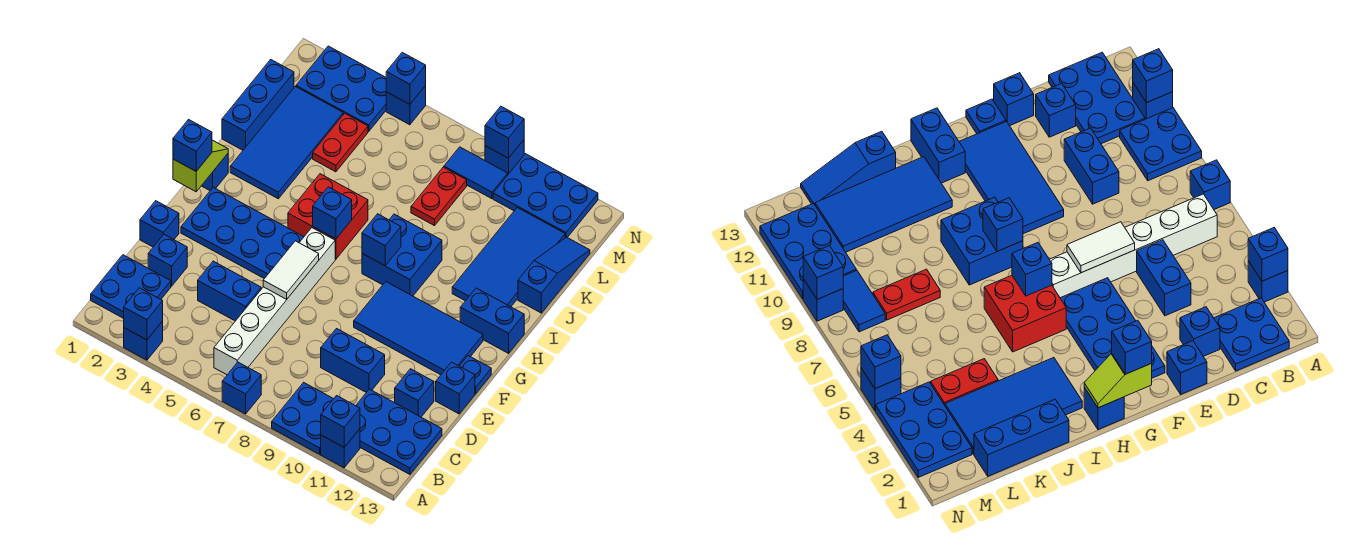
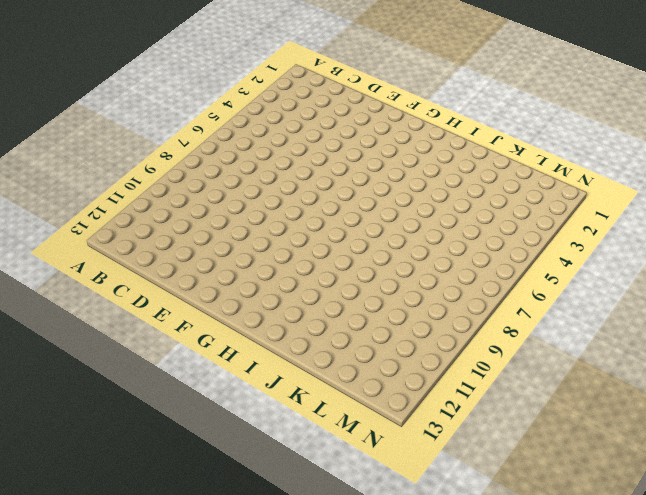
none -> blue 1x1 brick [124,321,163,360]
none -> blue 1x1 brick [222,362,261,414]
none -> blue 2x2 plate [272,382,333,454]
none -> blue 1x1 brick [321,429,360,468]

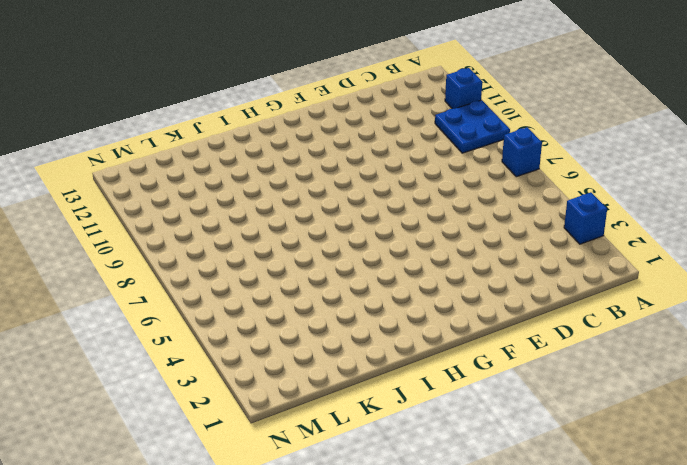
none -> blue 2x2 plate [91,255,171,318]
none -> white 1x6 brick [214,228,335,375]
none -> blue 2x3 plate [356,389,442,474]
none -> blue 1x1 brick [148,235,187,286]

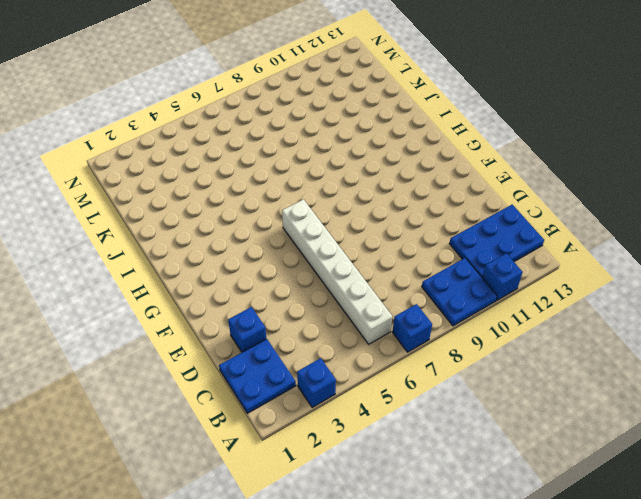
none -> blue 1x2 brick [198,261,261,321]
none -> blue 1x2 brick [321,329,385,392]
none -> blue 1x1 brick [395,369,434,417]
none -> blue 1x1 brick [140,201,179,247]

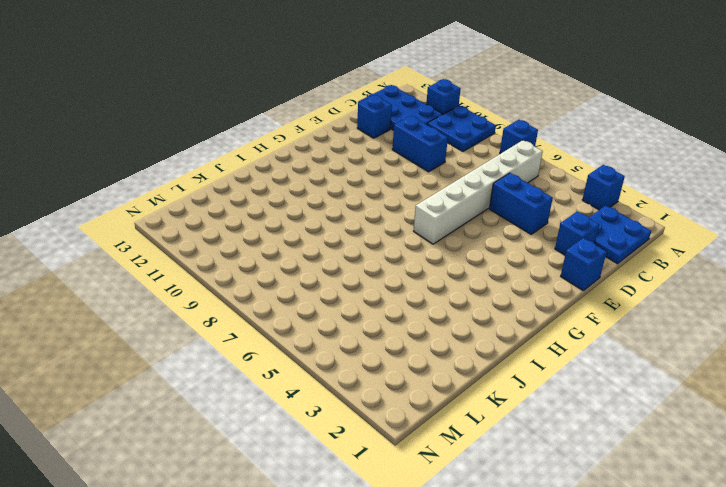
none -> blue 1x1 brick [436,362,475,414]
none -> blue 2x4 plate [181,187,304,279]
none -> blue 2x4 tile [354,282,483,375]
none -> blue 1x1 plate [460,356,491,394]

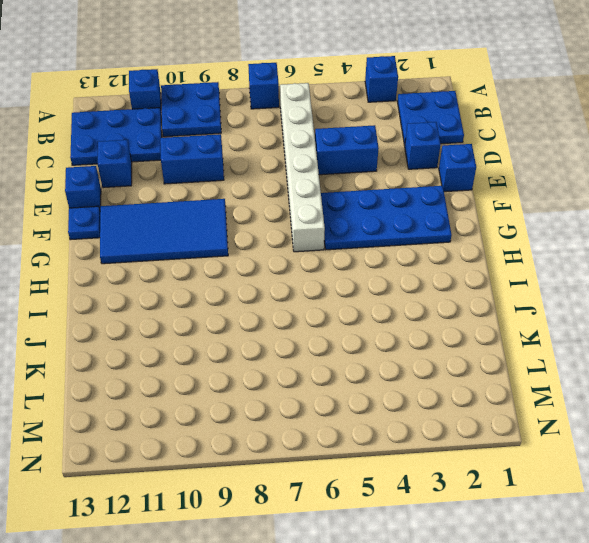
none -> blue 1x1 brick [202,154,228,190]
none -> red 2x2 brick [288,174,368,259]
none -> blue 2x2 brick [362,214,442,296]
none -> blue 1x2 brick [460,288,524,353]

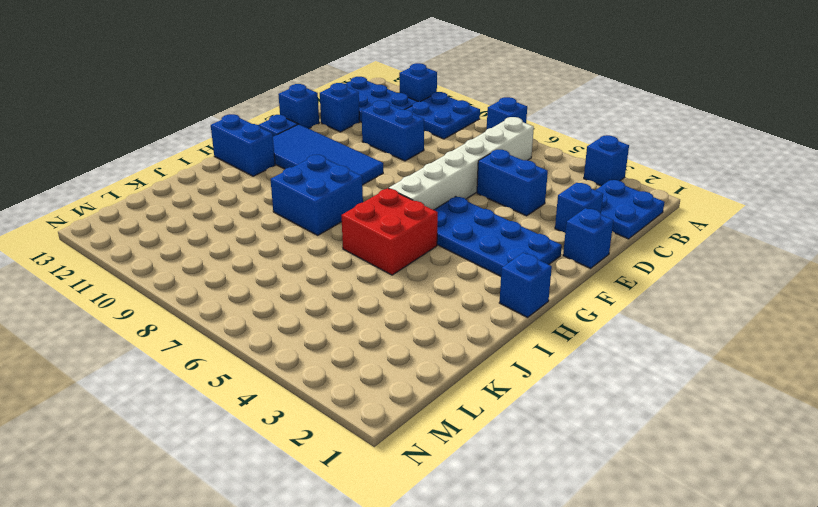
none -> blue 2x4 tile [230,86,343,199]
none -> blue 2x4 tile [452,208,565,307]
none -> blue 1x3 brick [222,59,294,150]
none -> blue 1x3 slope [518,237,590,313]

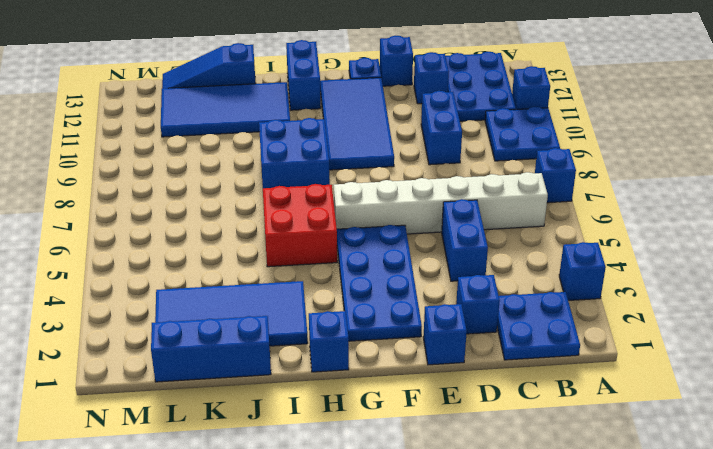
none -> red 1x2 plate [313,113,368,172]
none -> red 1x2 plate [411,167,467,226]
none -> blue 2x3 plate [296,46,386,131]
none -> blue 1x2 tile [444,147,508,199]

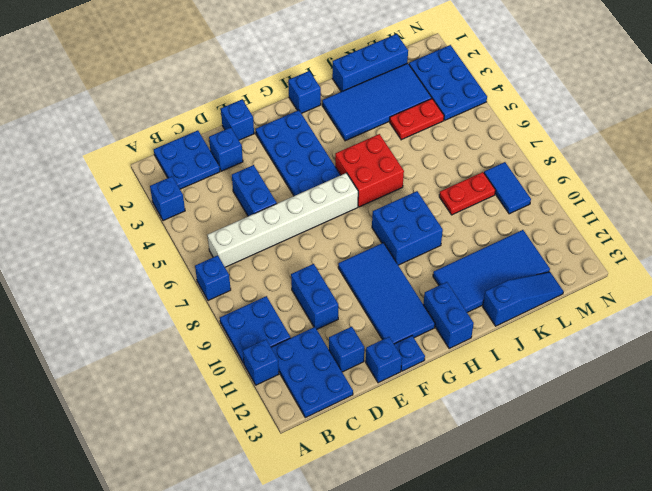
none -> blue 2x3 plate [493,154,598,238]
none -> blue 1x1 brick [386,86,426,125]
none -> blue 1x1 brick [485,140,524,174]
none -> blue 1x1 brick [124,288,163,340]

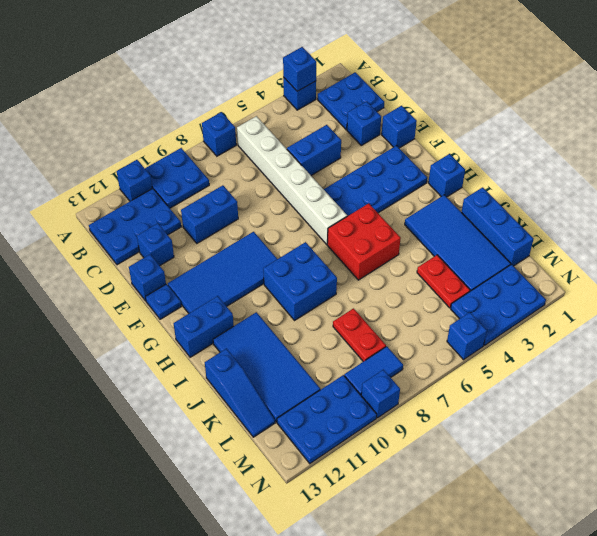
none -> blue 1x1 brick [321,396,360,447]
none -> white 1x2 tile [263,241,319,299]
none -> lime 1x2 slope [173,140,228,192]
none -> blue 1x1 brick [313,187,352,239]

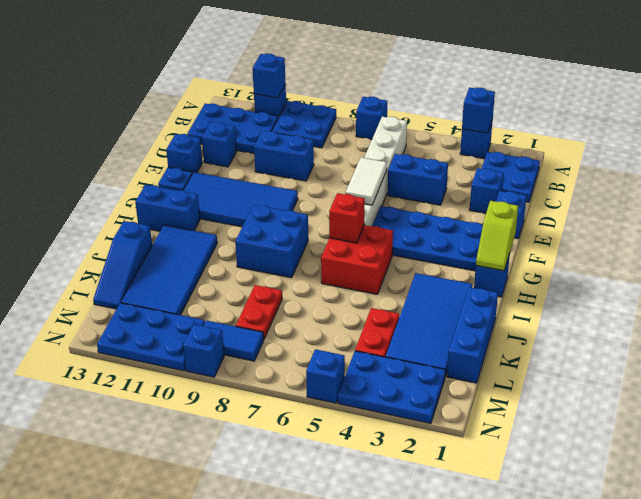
red 1x1 brick [329,193,365,243] -> blue 1x1 brick [313,187,352,239]
none -> blue 1x1 brick [362,214,401,266]
none -> blue 1x1 brick [386,52,426,104]
none -> blue 1x1 brick [485,106,524,158]
none -> blue 1x1 brick [173,120,212,171]

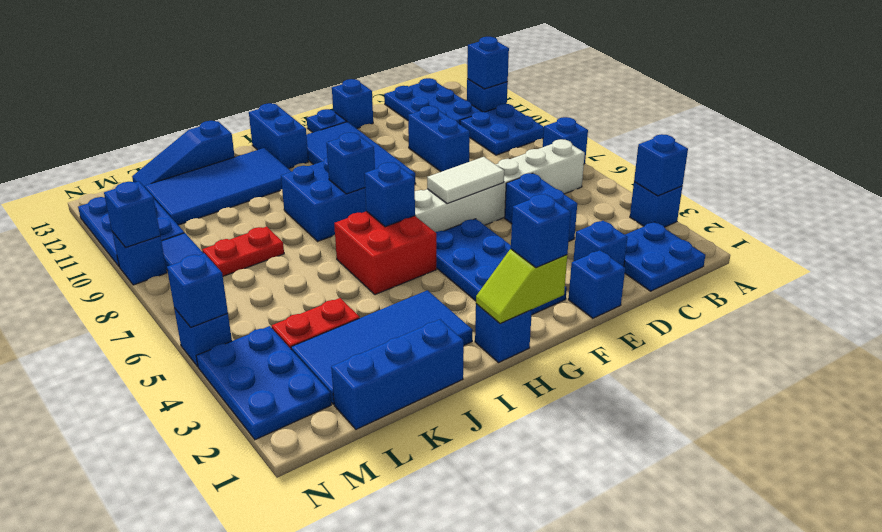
none -> blue 1x1 brick [395,369,434,417]

